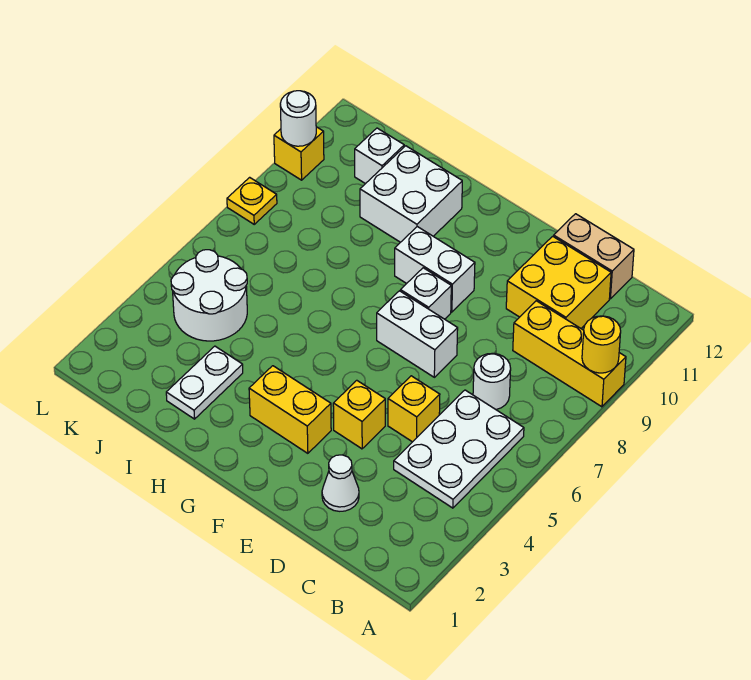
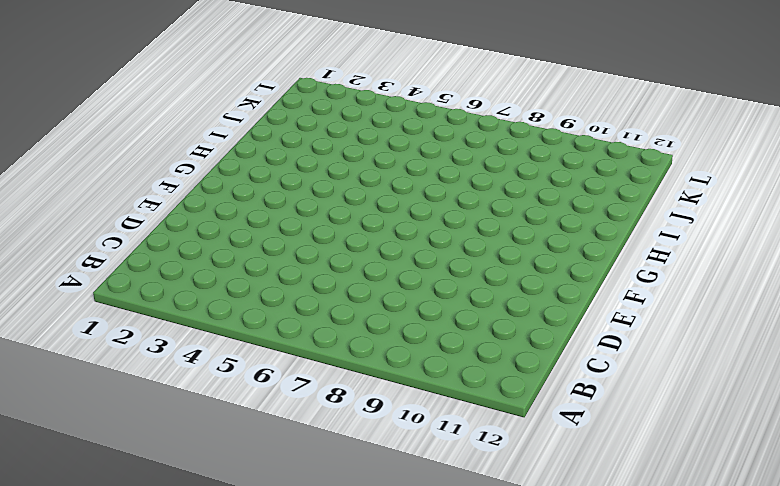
none -> yellow 1x3 brick [513,301,626,407]
none -> white 2x3 plate [394,390,524,508]
none -> white 1x1 round brick [473,353,511,410]

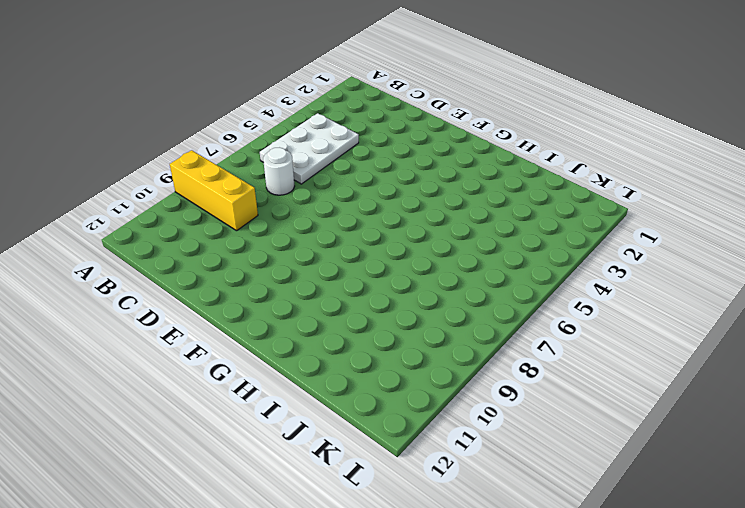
none -> yellow 2x2 brick [506,236,611,328]
none -> tan 1x2 brick [554,214,634,299]
none -> white 1x1 cone [322,455,359,511]

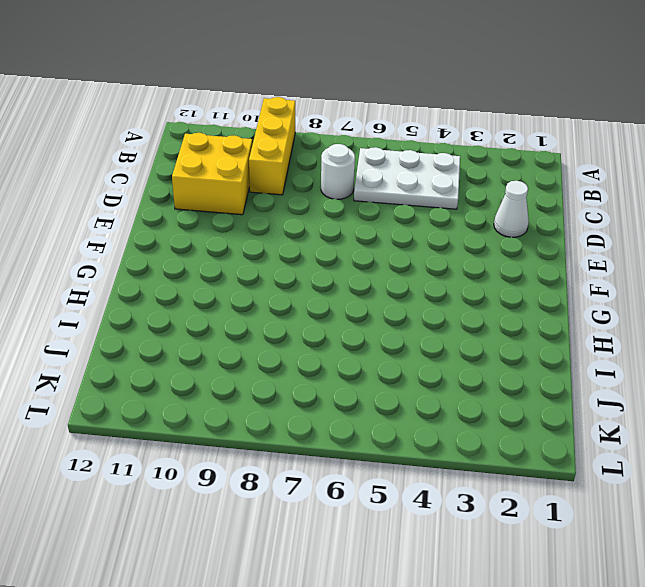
none -> tan 1x2 brick [554,214,634,299]
none -> yellow 1x1 brick [388,376,440,442]
none -> yellow 1x1 brick [333,380,385,449]

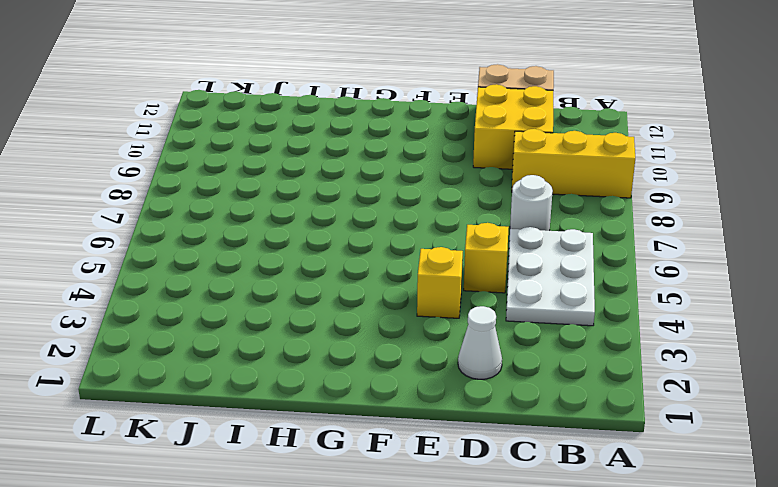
none -> white 1x2 brick [377,291,458,377]
none -> yellow 1x2 brick [249,366,331,453]
none -> white 1x1 brick [400,268,451,319]

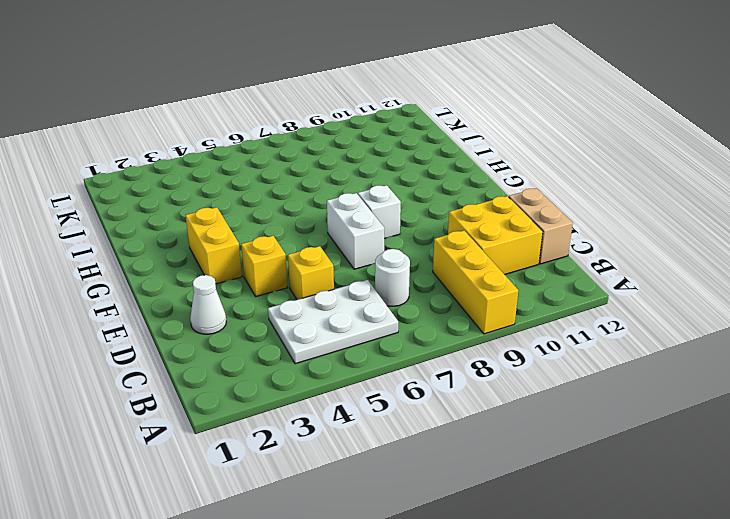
none -> white 1x2 brick [395,227,475,312]
none -> white 2x2 brick [360,146,462,242]
none -> white 1x2 plate [166,346,243,419]

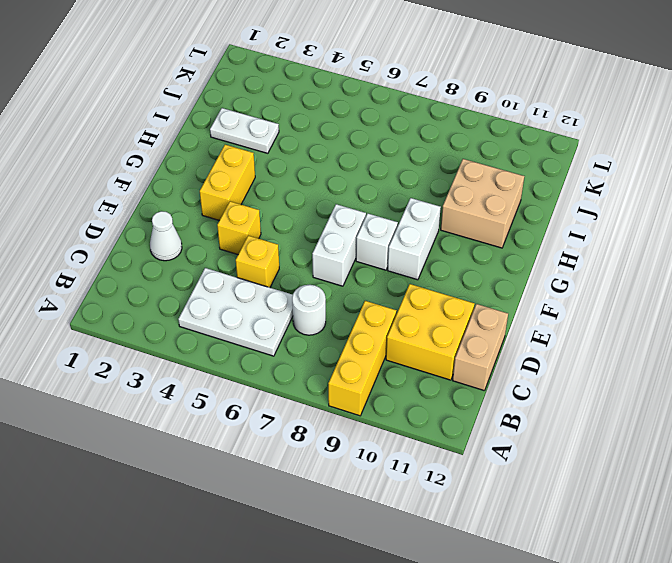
tan 2x2 brick [441,159,524,248] -> white 2x2 brick [360,146,462,242]
none -> white 2x2 round brick [171,250,247,341]
none -> white 1x1 brick [355,128,404,184]
none -> yellow 1x1 plate [227,177,277,224]

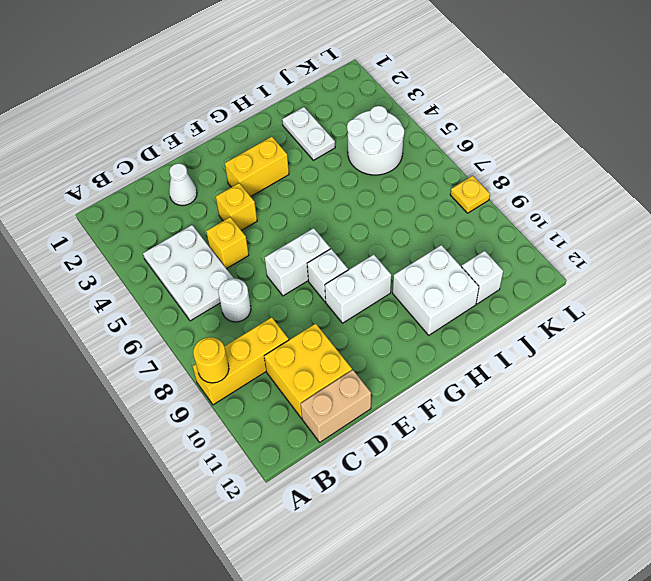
none -> yellow 1x1 brick [274,127,324,180]
none -> white 1x1 round brick [280,91,316,146]

